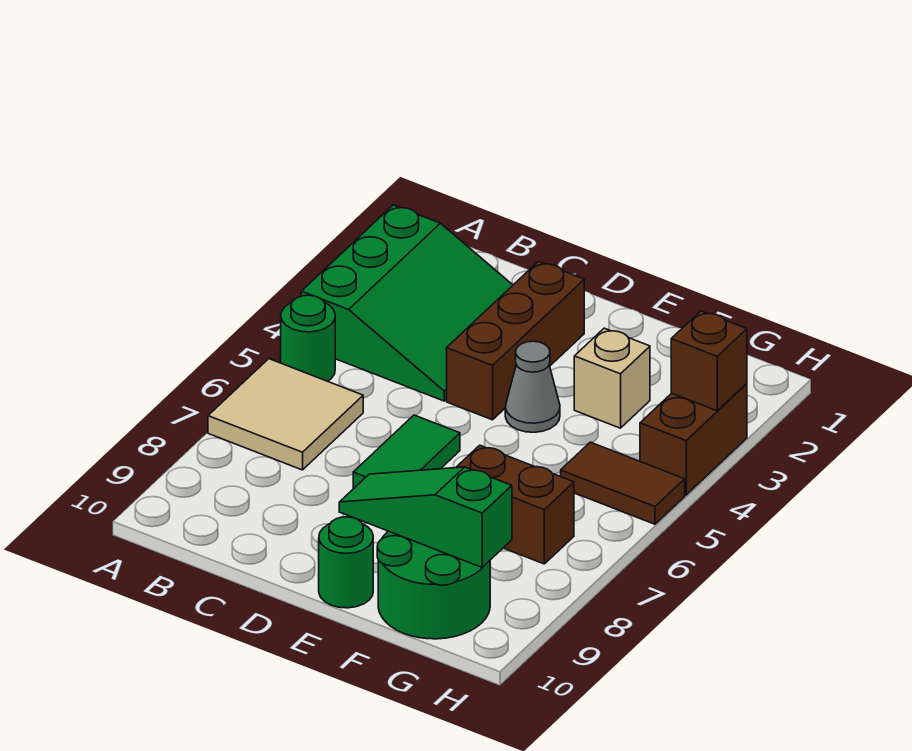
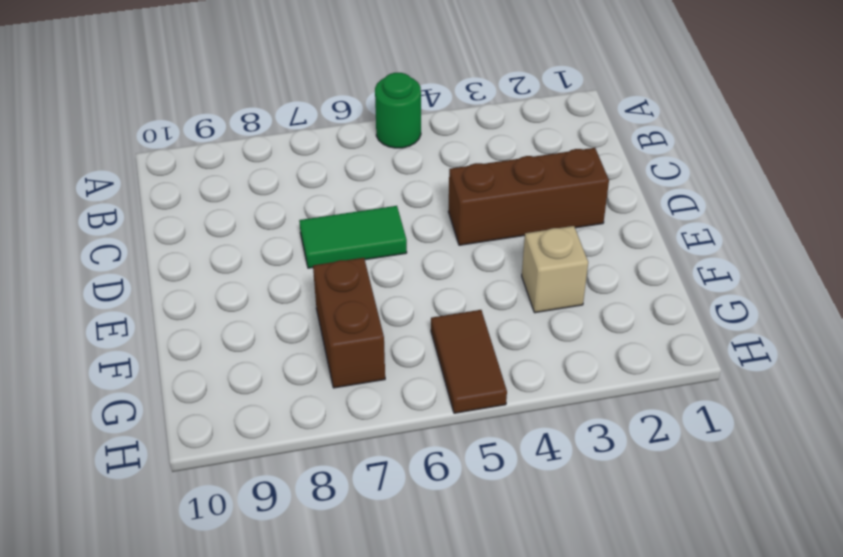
none -> green 3x3 slope [301,205,513,401]
none -> tan 2x2 tile [208,359,363,470]
none -> grey 1x1 cone [505,341,560,432]

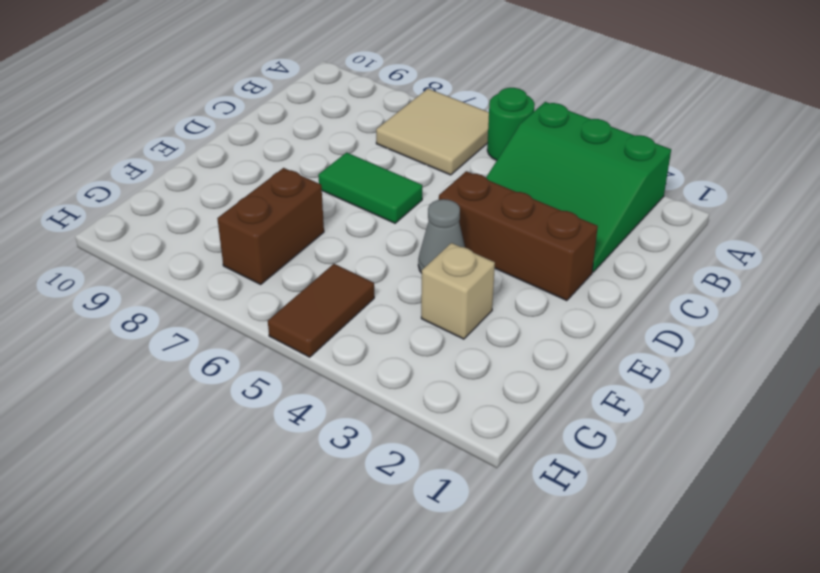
none -> green 1x1 round brick [319,517,373,608]
none -> green 2x2 round brick [377,531,490,639]
none -> brown 1x2 brick [640,384,747,495]

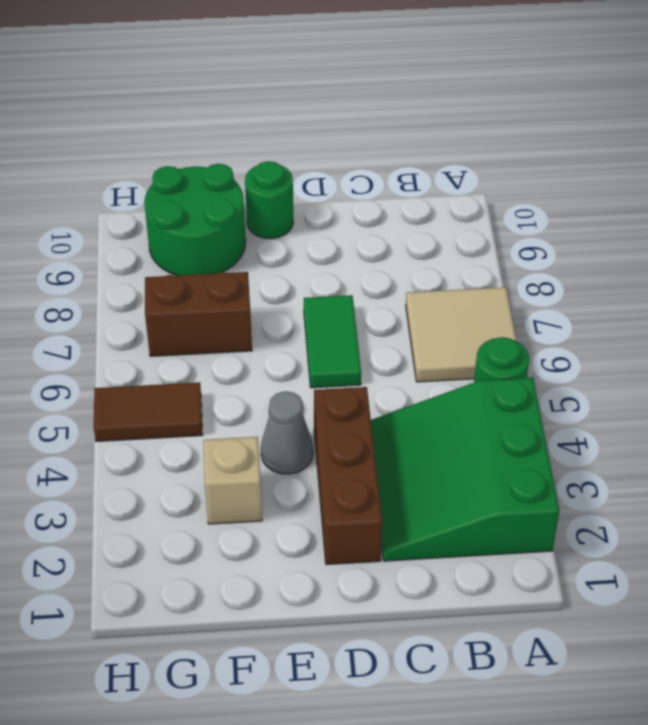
none -> brown 1x2 brick [640,384,747,495]
none -> green 1x3 slope [339,467,512,567]
none -> brown 1x1 brick [671,311,747,411]

